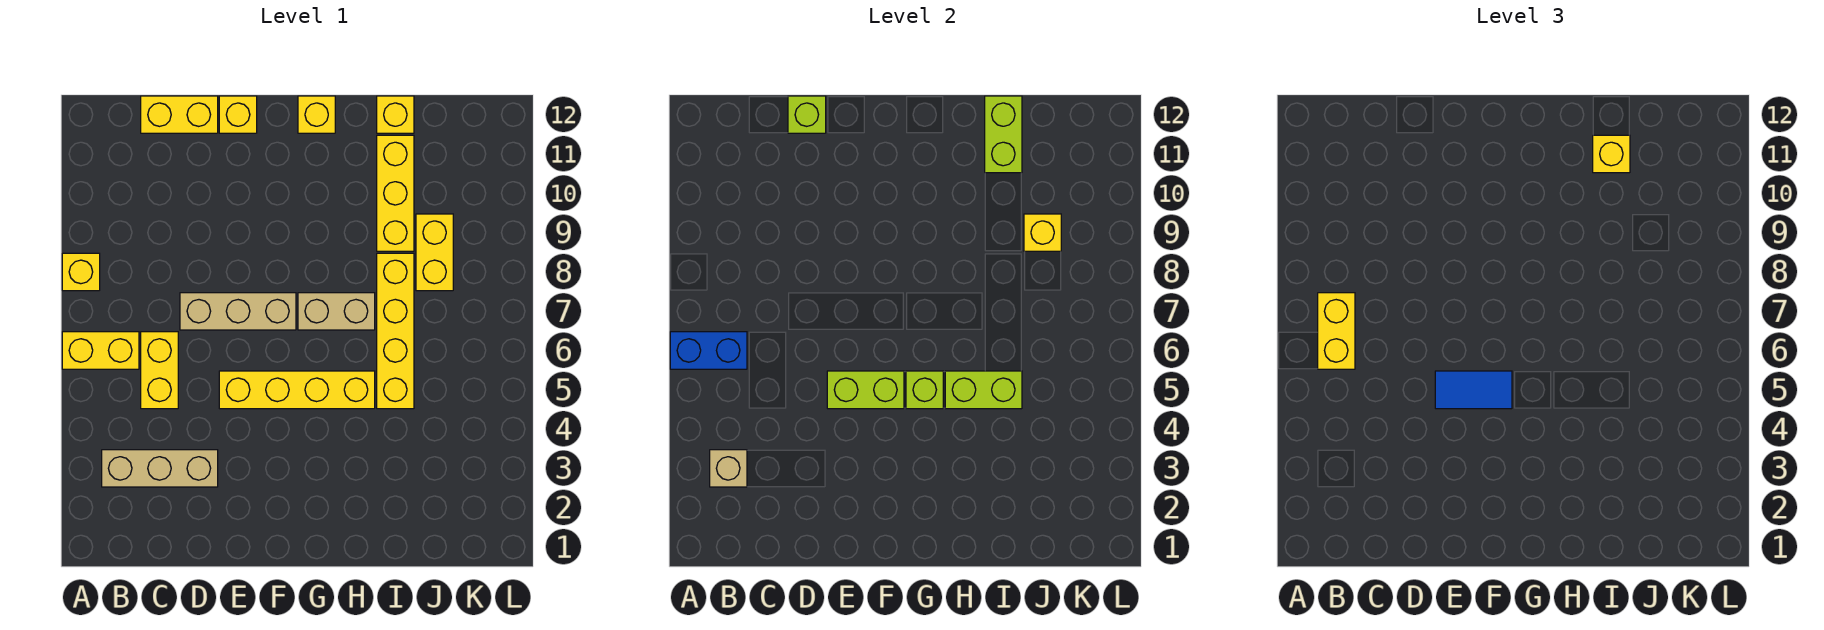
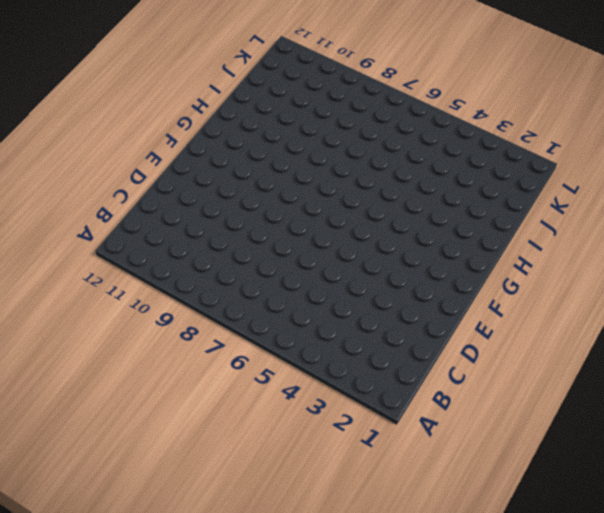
none -> yellow 1x2 brick [62,332,139,369]
none -> yellow 1x1 brick [62,253,100,291]
none -> tan 1x3 brick [102,450,218,487]

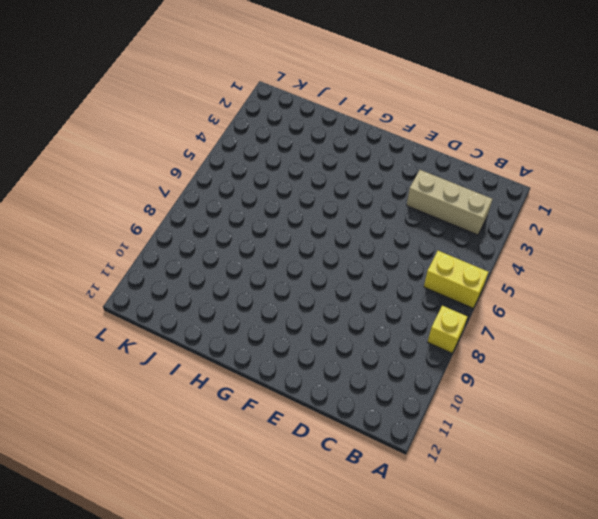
none -> yellow 1x2 brick [141,332,178,409]
none -> yellow 1x2 brick [141,96,218,133]
none -> tan 1x3 brick [180,293,296,330]

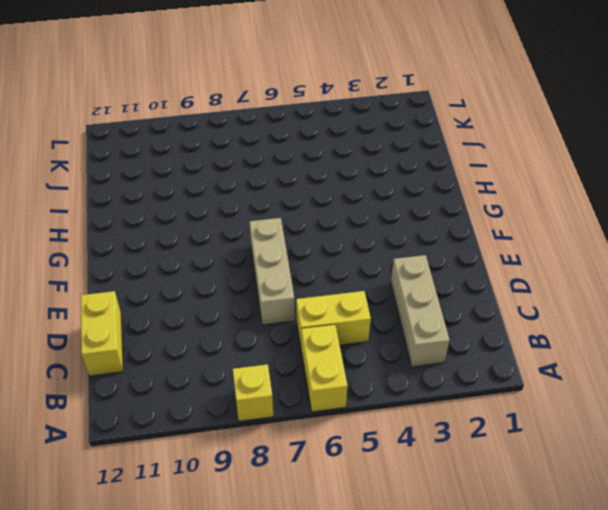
none -> yellow 1x4 brick [219,371,375,409]
none -> yellow 1x1 brick [219,96,257,133]
none -> tan 1x2 brick [298,293,375,330]

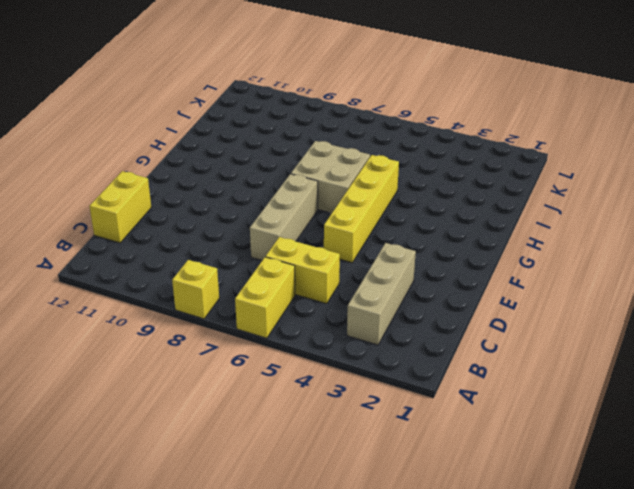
tan 2x2 brick [291,141,370,213] -> tan 1x2 brick [298,293,375,330]
none -> yellow 1x1 brick [219,96,257,133]
none -> yellow 1x1 brick [298,96,335,133]
none -> yellow 1x4 brick [377,253,414,409]

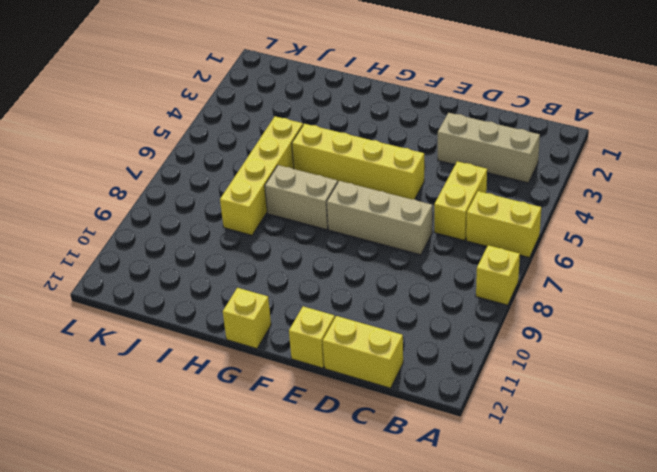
none -> yellow 1x3 brick [377,135,414,251]
none -> yellow 1x1 brick [377,96,414,133]
none -> yellow 1x2 brick [416,214,453,291]

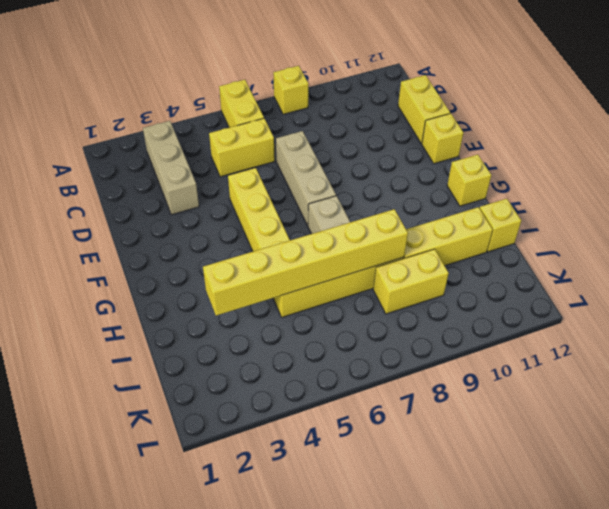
yellow 1x6 brick [203,209,408,316] -> lime 1x2 brick [945,371,1022,409]
none -> blue 1x2 brick [670,332,747,369]
none -> tan 1x1 brick [710,450,747,487]
none -> lime 1x1 brick [788,96,826,133]

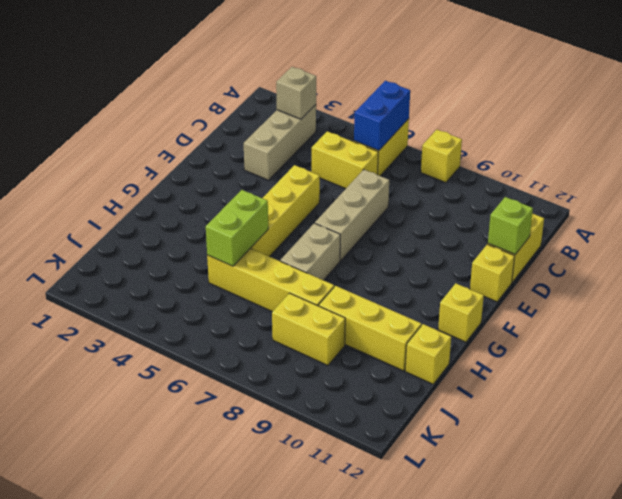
none -> lime 1x2 brick [827,371,904,409]
none -> lime 1x1 brick [906,371,943,409]
none -> lime 1x2 brick [985,96,1022,173]

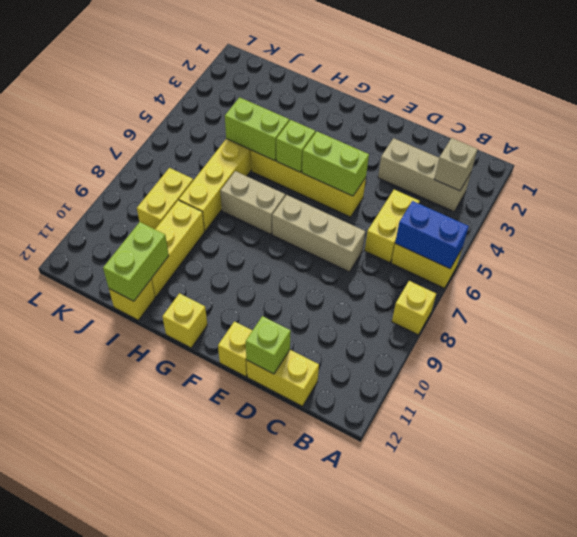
none -> yellow 1x1 brick [1024,214,1061,251]
none -> yellow 1x2 brick [1318,293,1355,369]
none -> blue 1x2 tile [1435,371,1512,409]

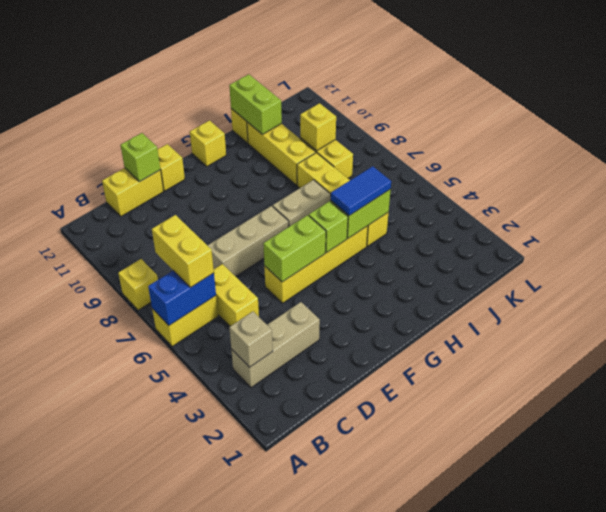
blue 1x2 tile [331,166,391,216] -> blue 1x2 tile moved to [1435,371,1512,409]
none -> yellow 1x1 brick [1593,135,1630,173]

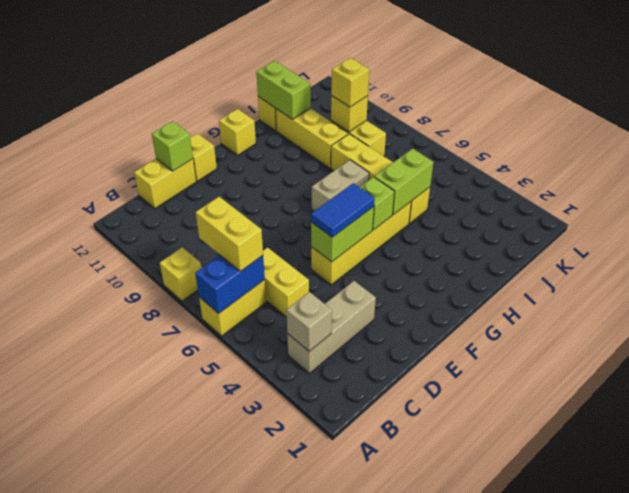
yellow 1x1 brick [331,58,369,107] -> yellow 1x1 brick moved to [1593,135,1630,173]
none -> tan 1x3 brick [180,293,296,330]

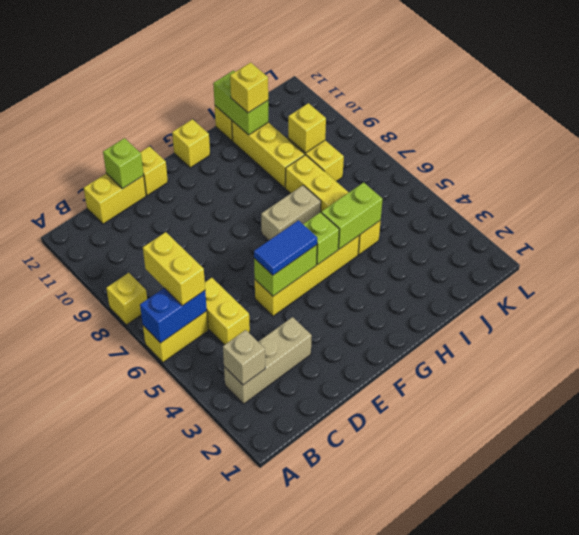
none -> tan 1x3 brick [180,293,296,330]

